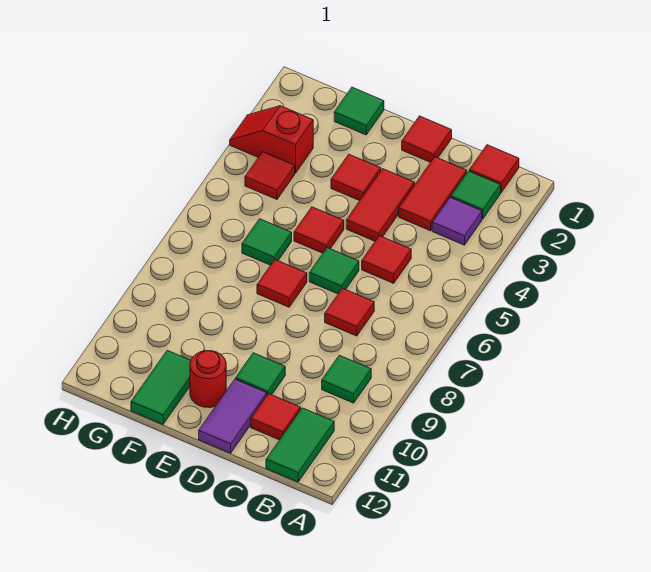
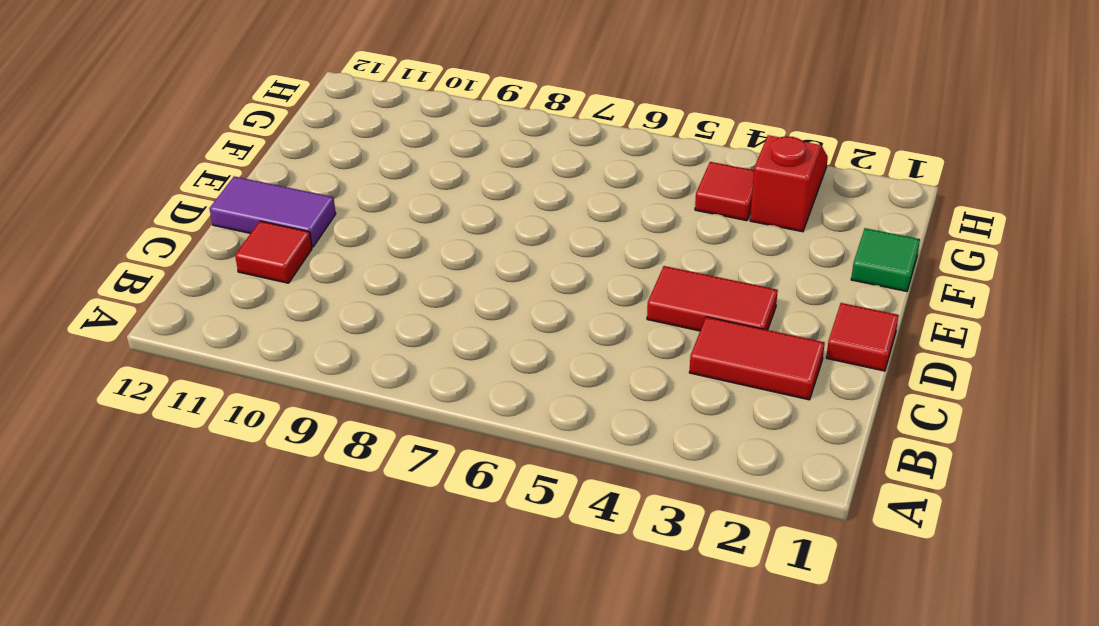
none -> red 1x1 tile [469,145,519,192]
none -> green 1x1 tile [451,171,501,219]
none -> purple 1x1 tile [432,197,482,245]

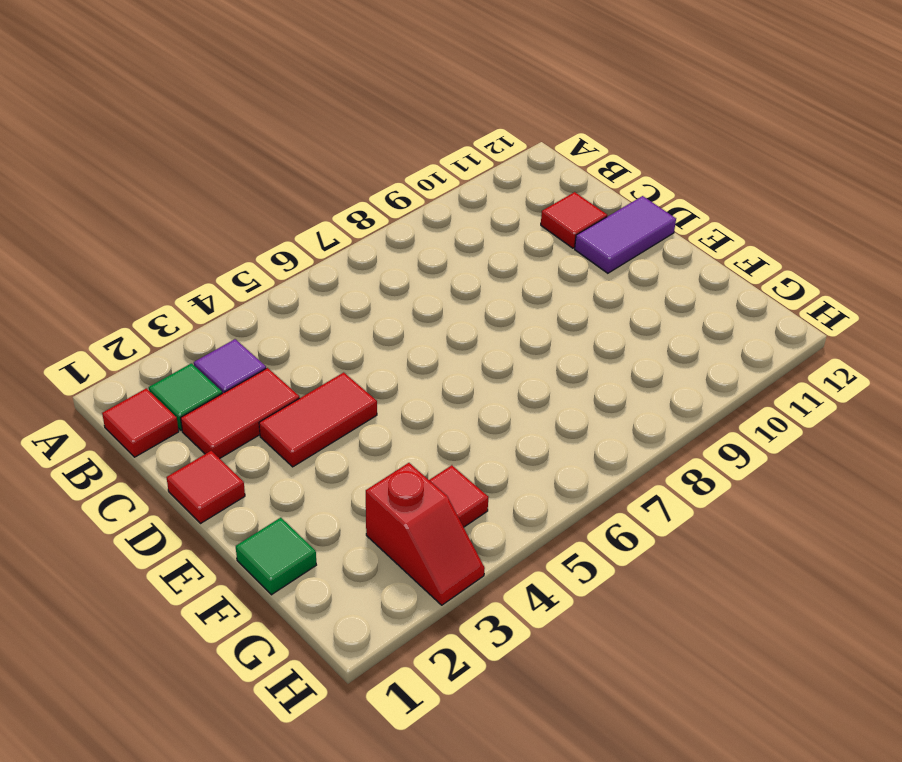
none -> green 1x1 tile [322,355,371,403]
none -> green 1x2 tile [266,408,334,482]
none -> red 1x1 tile [362,236,411,283]

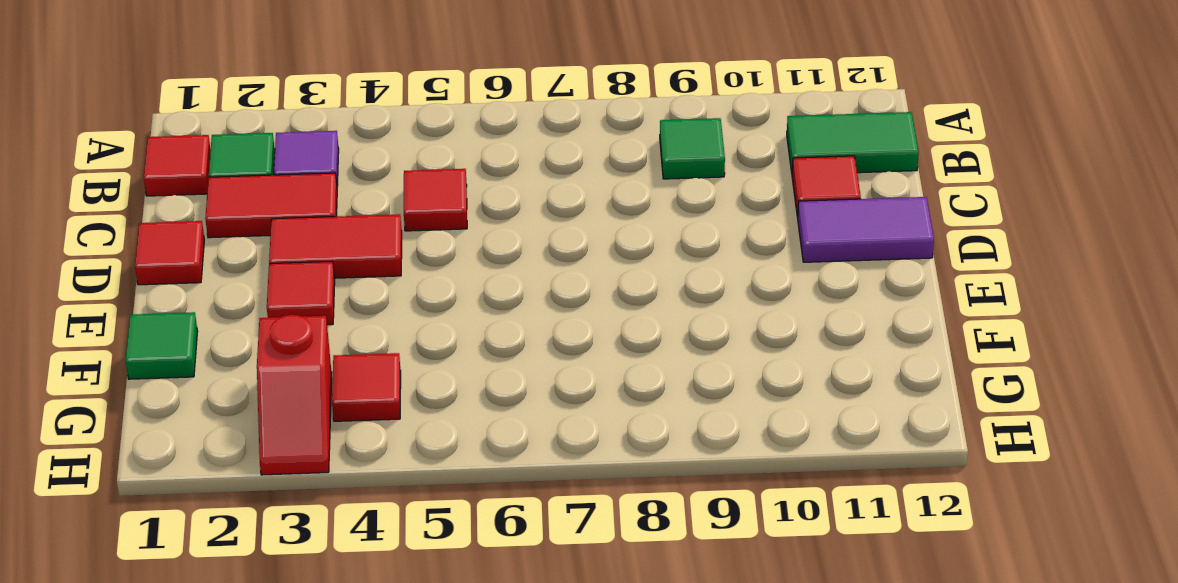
none -> red 1x1 tile [325,288,374,336]
none -> green 1x1 tile [309,248,359,294]
none -> green 1x1 tile [236,353,285,395]

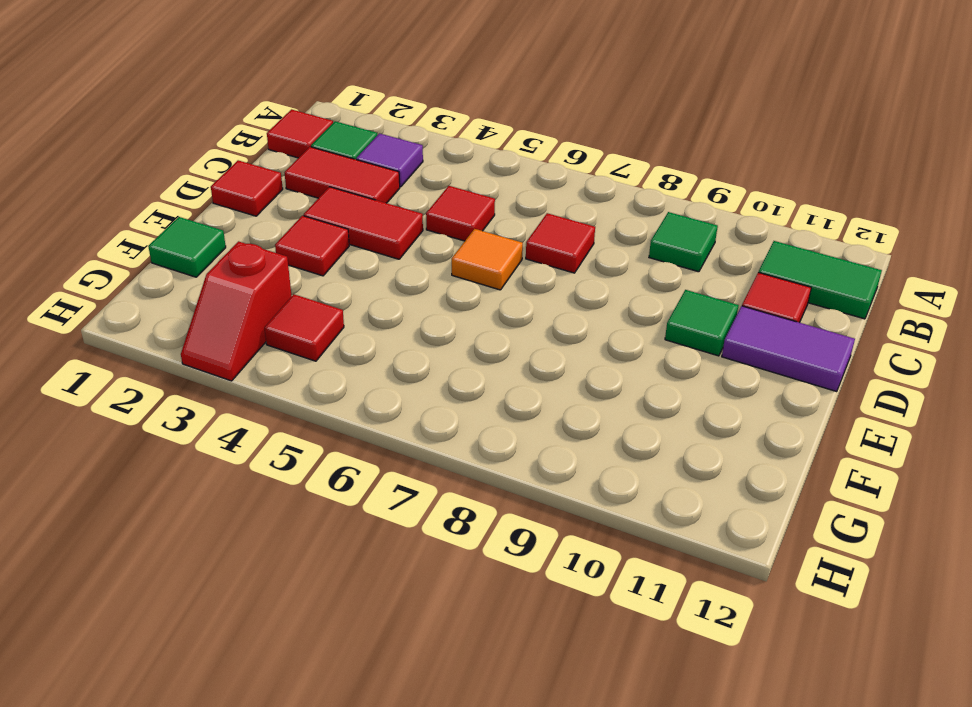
orange 1x1 tile [452,229,523,290] -> green 1x1 tile [309,248,359,294]
none -> red 1x1 tile [294,207,344,253]
none -> red 1x1 tile [257,260,307,307]
none -> red 1x1 round brick [190,351,226,408]

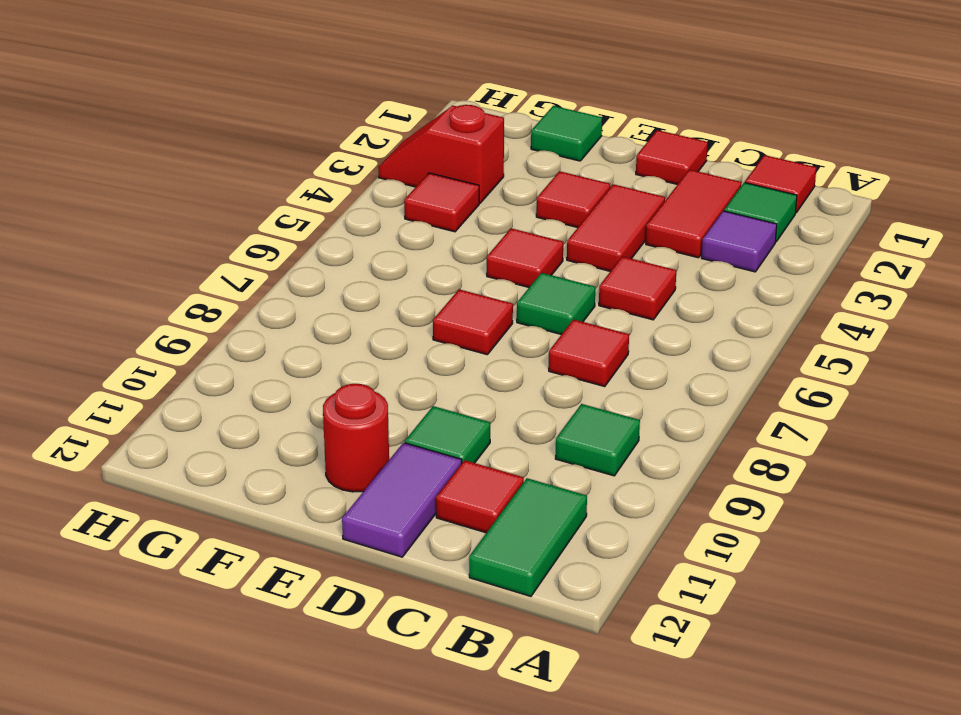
none -> green 1x1 tile [242,219,292,265]
none -> green 1x2 tile [131,350,191,424]

